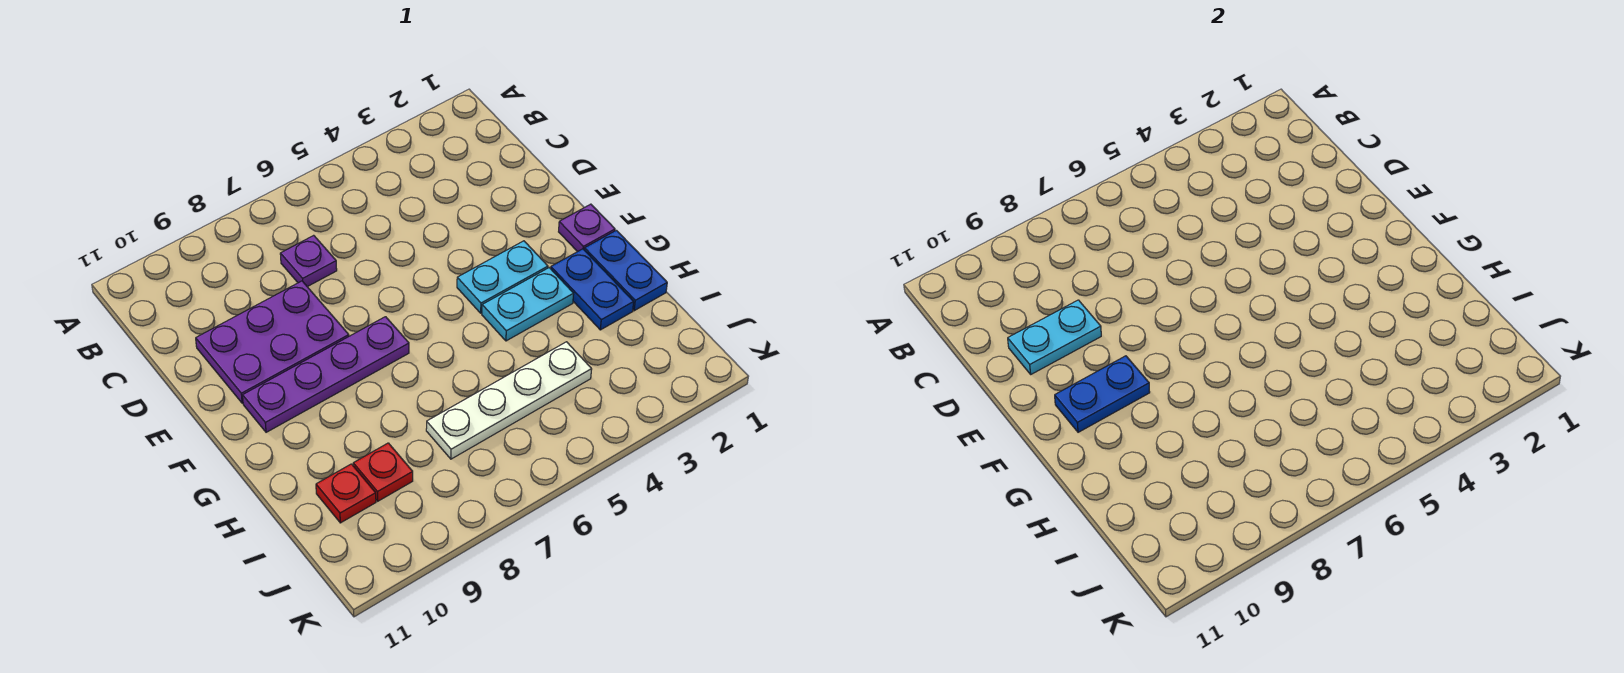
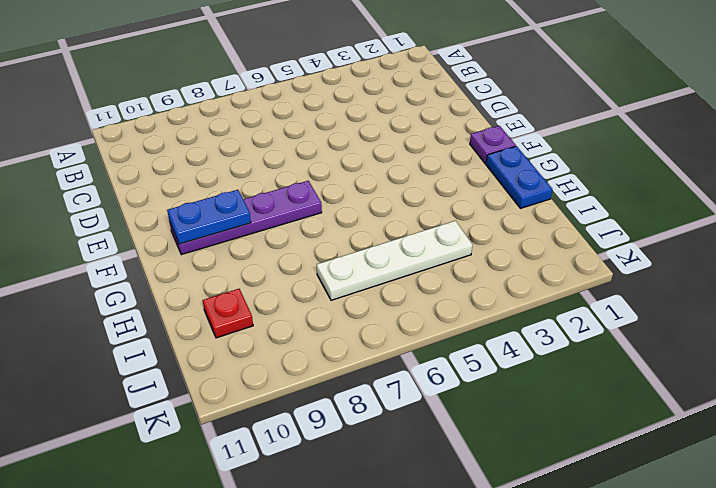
none -> purple 1x1 plate [280,235,337,287]
none -> purple 2x3 plate [196,281,349,403]
none -> cyan 1x2 plate [457,241,548,313]

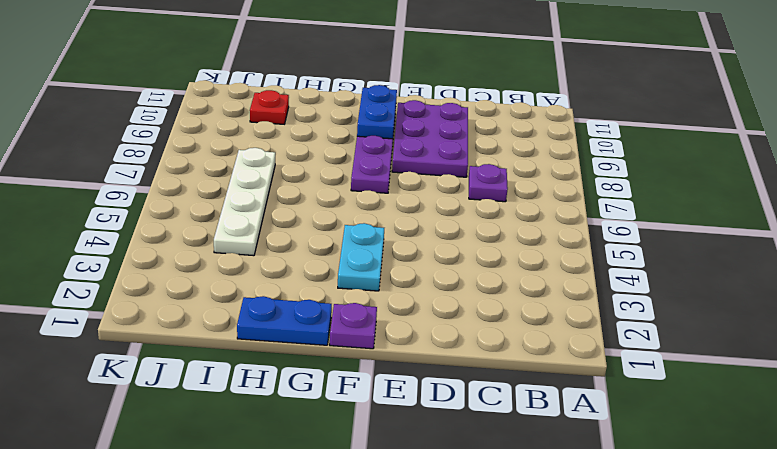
none -> blue 1x2 plate [551,249,634,330]
none -> cyan 1x2 plate [482,268,574,341]
none -> red 1x1 plate [353,443,413,501]

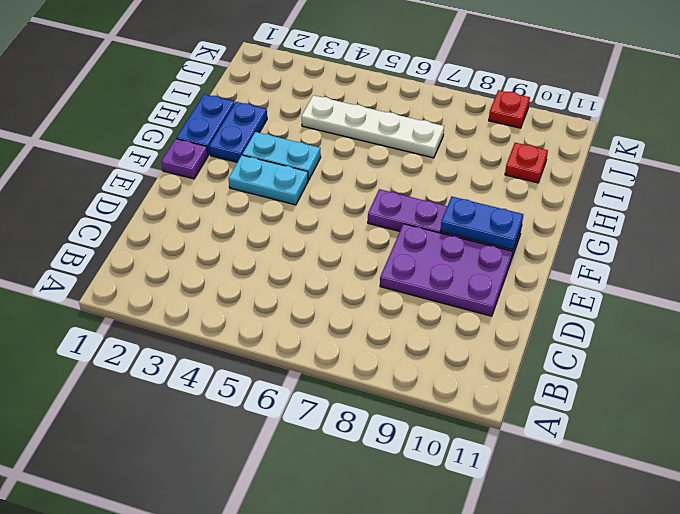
red 1x1 plate [489,90,530,128] -> red 1x1 plate moved to [353,443,413,501]
none -> purple 1x1 plate [280,235,337,287]
none -> cyan 1x2 plate [1008,300,1101,374]

